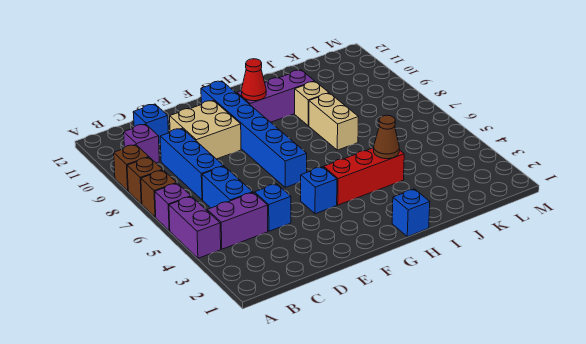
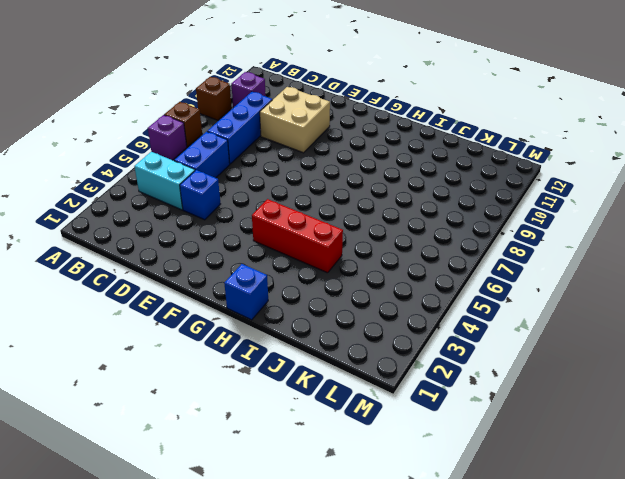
cyan 1x2 brick [134,152,195,210] -> purple 1x2 brick [207,192,268,249]
none -> purple 1x2 brick [169,196,221,258]
none -> brown 1x1 brick [127,157,163,204]
none -> blue 1x1 brick [133,104,168,145]

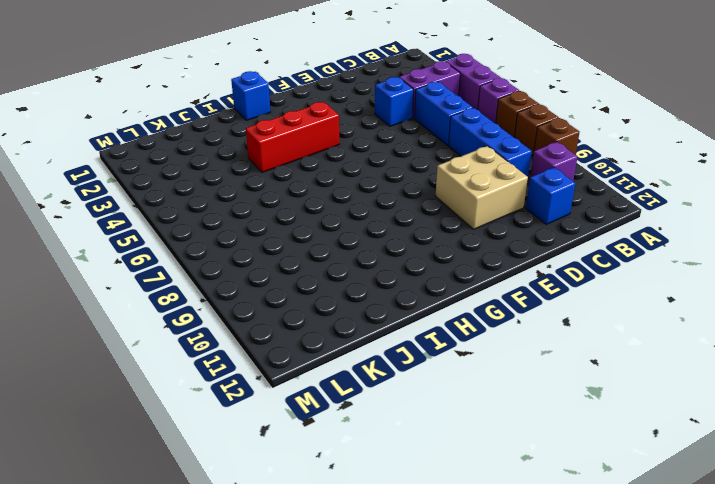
none -> blue 1x1 brick [301,167,337,214]
none -> blue 1x6 brick [201,81,307,187]
none -> purple 1x3 brick [237,70,315,122]

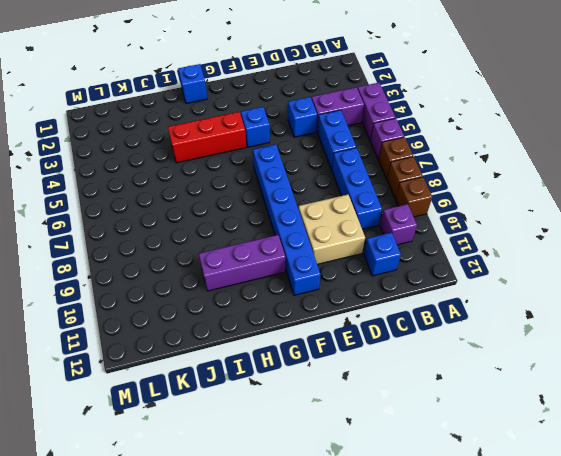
none -> tan 1x2 brick [309,93,359,150]
none -> tan 1x1 brick [295,82,329,126]
none -> red 1x1 cone [242,59,266,101]

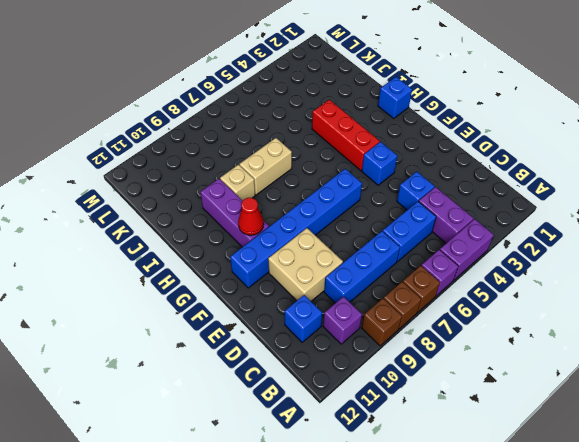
none -> brown 1x1 cone [374,115,399,159]

